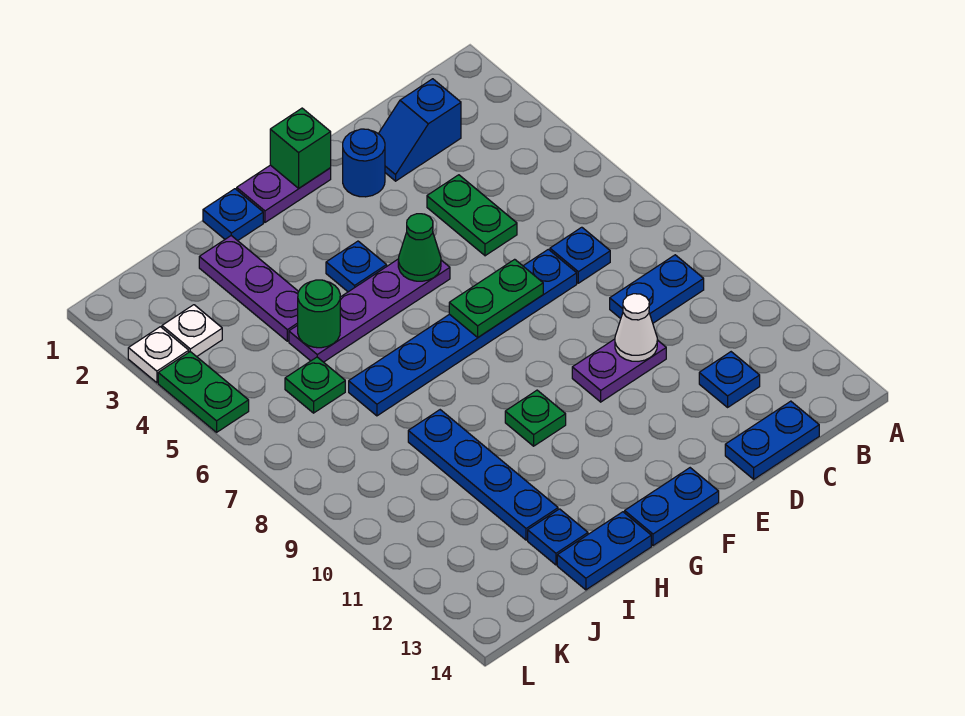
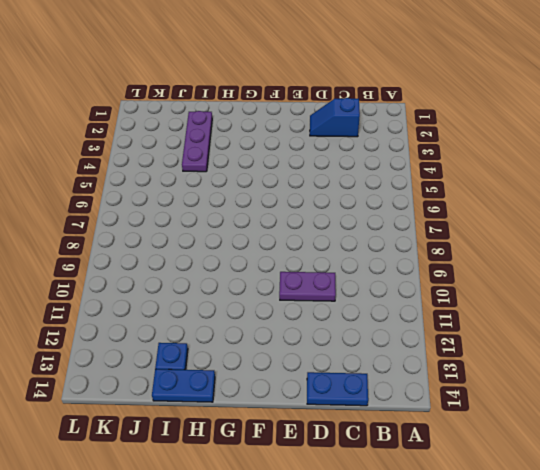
none -> blue 1x2 plate [610,255,704,323]
none -> blue 1x1 plate [550,227,610,283]
none -> blue 1x1 plate [699,352,760,407]

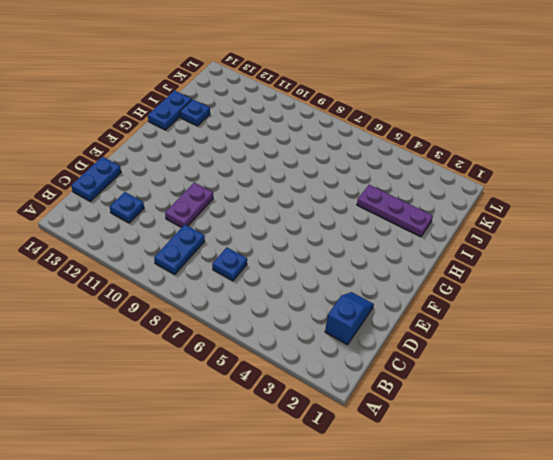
none -> green 1x2 plate [427,175,517,256]
none -> blue 1x6 plate [349,249,577,416]
none -> blue 1x1 round brick [343,129,385,197]

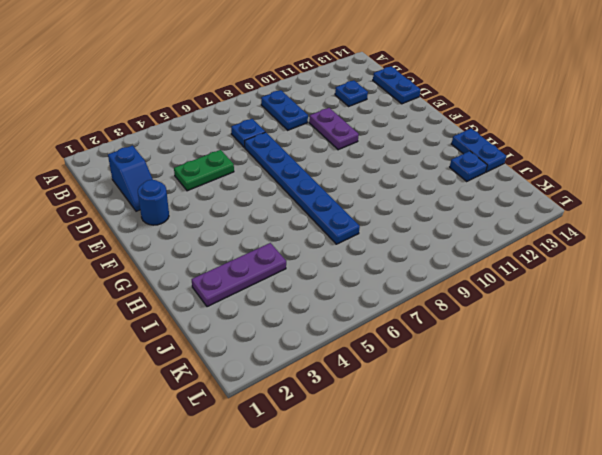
none -> purple 1x2 plate [237,165,331,222]
none -> purple 1x4 plate [289,259,450,362]
none -> blue 1x2 plate [625,468,719,546]

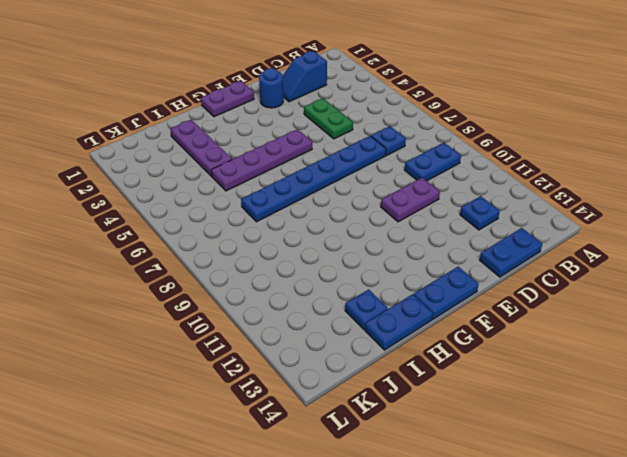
none -> blue 1x1 plate [326,241,387,292]
none -> green 1x1 plate [505,390,566,446]
none -> blue 1x1 plate [203,189,263,241]

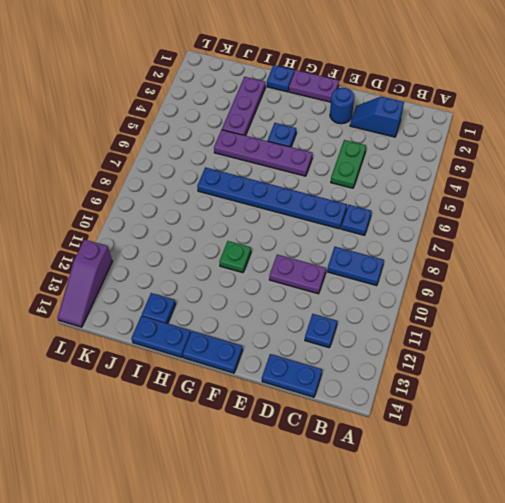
purple 1x3 slope [57,240,112,327] -> none
none -> blue 1x4 plate [408,410,558,540]
none -> green 1x1 plate [285,357,345,413]
none -> white 1x1 plate [162,305,222,357]

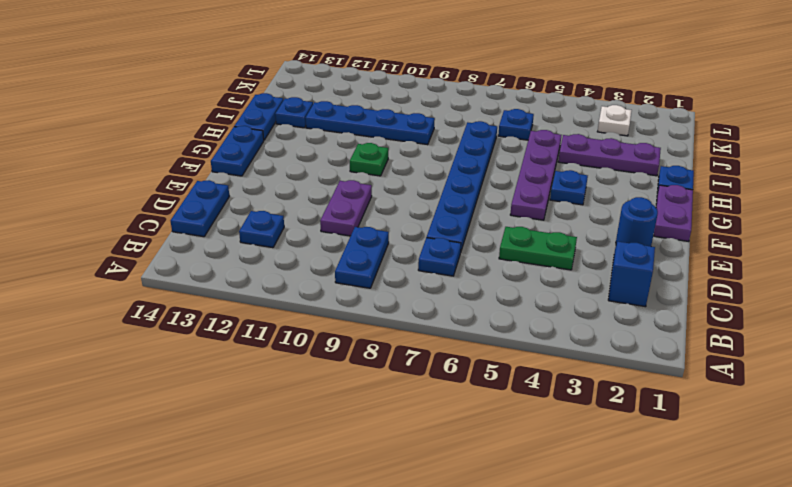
blue 1x1 plate [498,109,534,140] -> green 1x1 plate [285,357,345,413]
none -> white 1x1 plate [128,327,189,383]
none -> green 1x2 plate [158,352,249,432]
none -> white 1x1 cone [615,294,657,361]

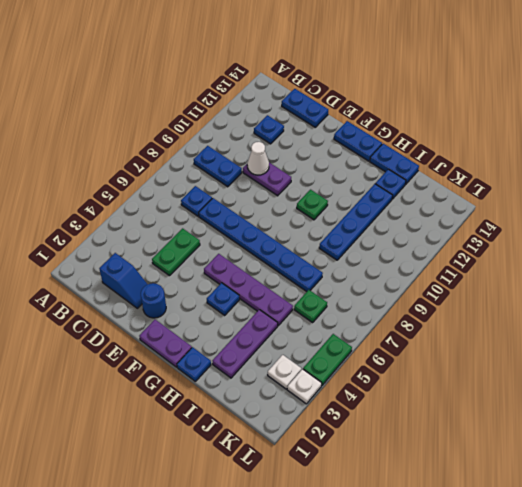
none -> green 1x2 plate [449,259,543,337]
none -> green 1x1 brick [270,108,331,188]
none -> green 1x1 cone [398,214,441,281]

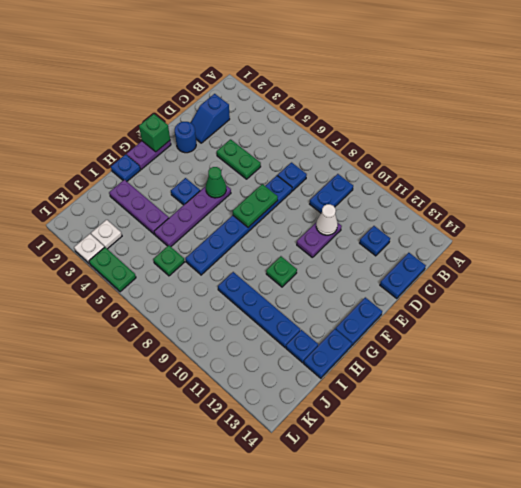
none -> green 1x1 round brick [298,280,340,348]

